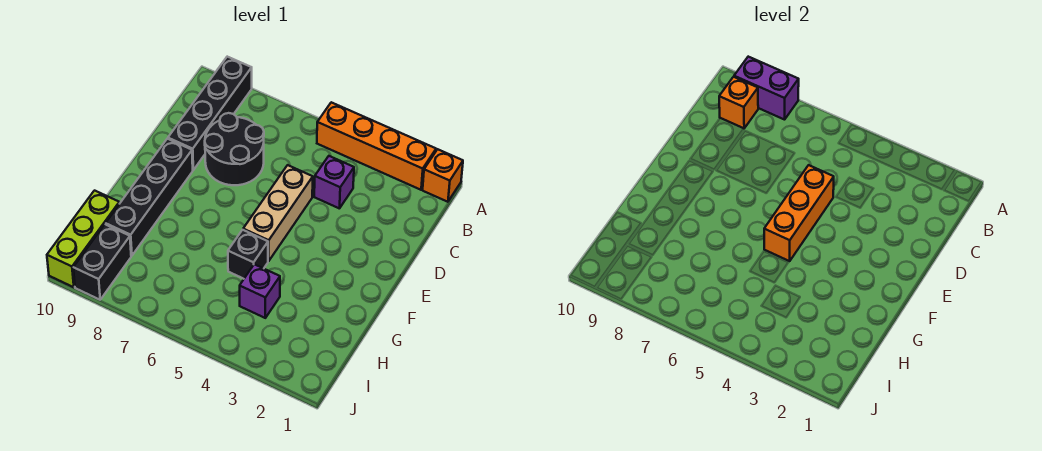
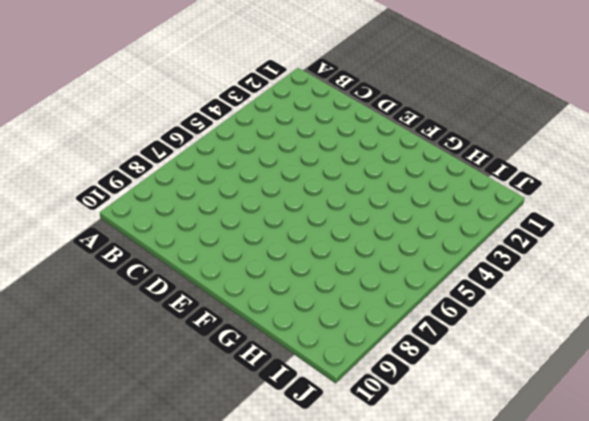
none -> orange 1x1 brick [423,149,463,202]
none -> orange 1x4 brick [317,102,436,190]
none -> black 1x4 brick [168,57,252,170]

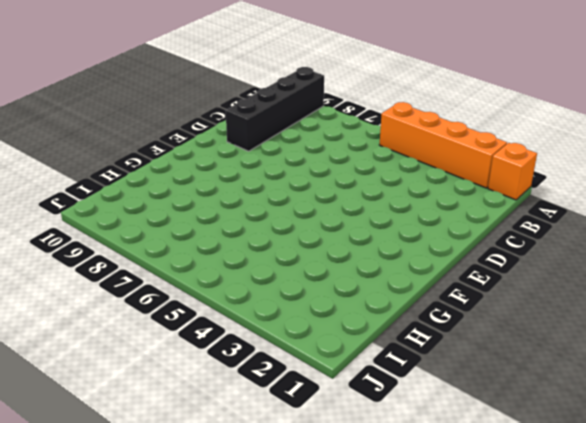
none -> purple 1x1 brick [314,156,354,209]
none -> black 2x2 round brick [205,113,264,185]
none -> tan 1x3 brick [243,165,313,261]

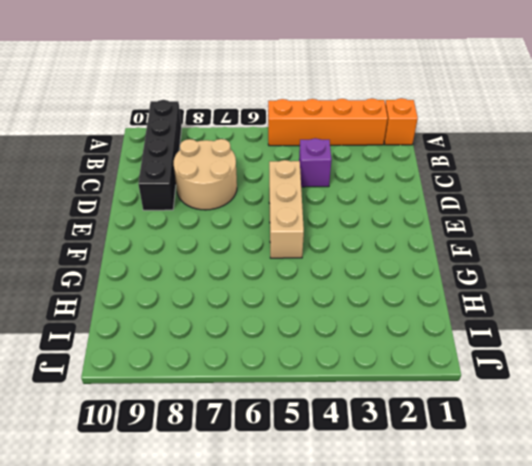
tan 2x2 round brick [174,139,237,210] -> black 2x2 round brick [205,113,264,185]
none -> black 1x4 brick [106,139,193,256]
none -> black 1x1 brick [228,230,268,279]
none -> purple 1x1 brick [240,264,280,318]

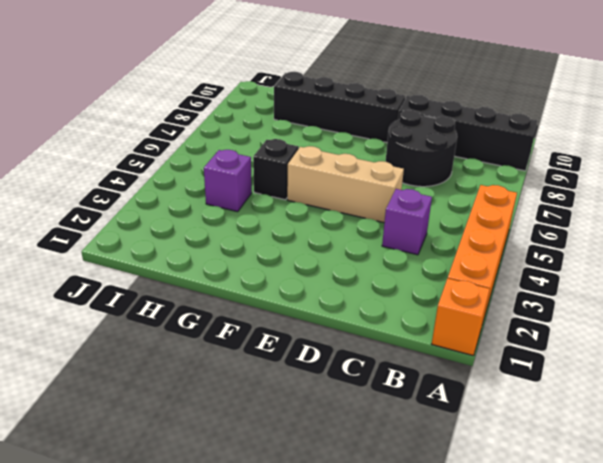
none -> lime 1x3 brick [47,191,119,287]
none -> black 1x2 brick [73,224,131,300]
none -> purple 1x2 brick [734,57,799,120]

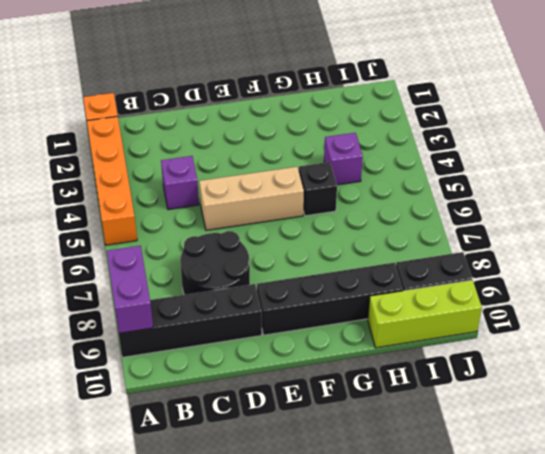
none -> orange 1x1 brick [719,77,758,128]
none -> orange 1x3 brick [764,165,834,261]

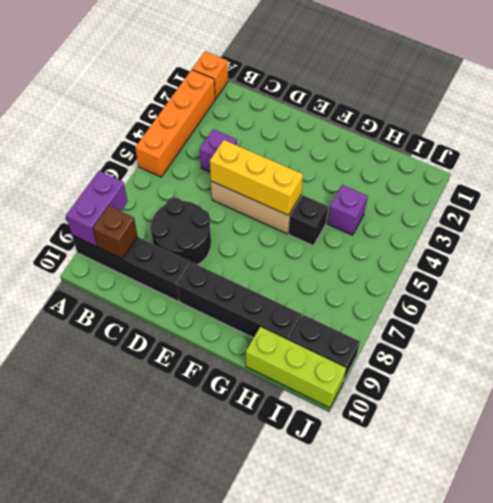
brown 1x1 brick [93,206,138,259] -> orange 1x1 brick [719,77,758,128]
yellow 1x3 brick [210,140,303,215] -> orange 1x3 brick [764,165,834,261]

